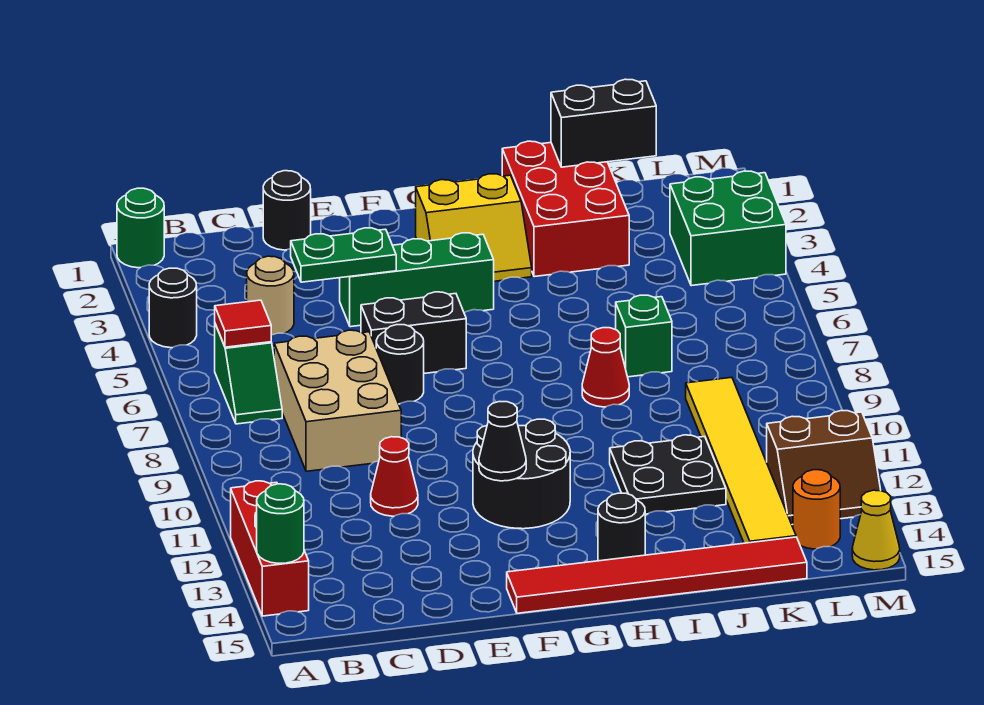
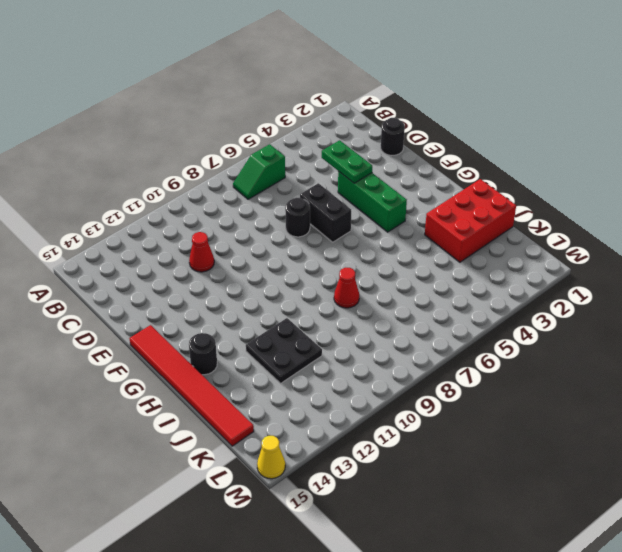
none -> green 1x1 round brick [117,188,164,268]
none -> black 1x1 round brick [149,268,197,348]
none -> red 1x3 brick [231,481,309,616]

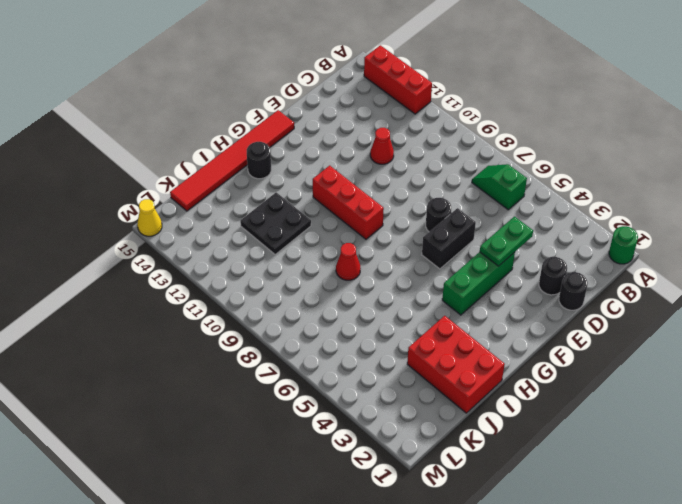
black 1x1 round brick [539,257,567,295] -> black 1x1 round brick moved to [149,268,197,348]
red 1x3 brick [313,166,384,239] -> black 2x2 round brick [473,419,570,529]
none -> tan 1x1 round brick [247,256,294,335]
none -> tan 2x3 brick [274,330,401,471]
none -> yellow 2x2 slope [416,174,532,281]

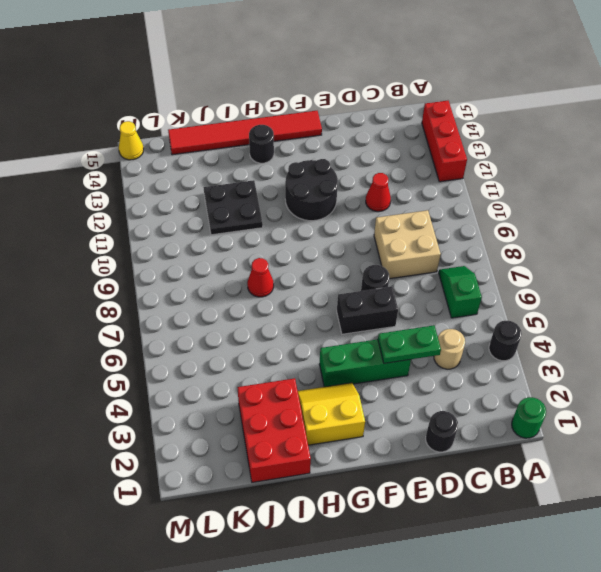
tan 2x2 brick [374,210,441,279] -> tan 2x3 brick [274,330,401,471]
none -> green 1x1 brick [616,295,672,377]
none -> yellow 1x6 tile [686,377,796,543]
none -> green 2x2 brick [670,171,786,286]

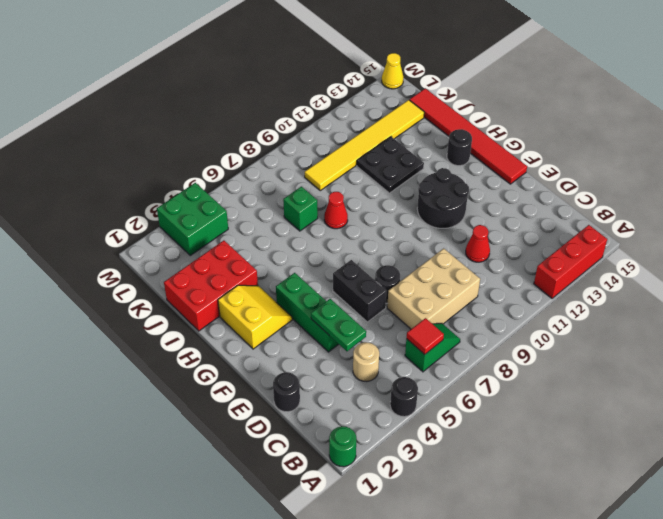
none -> brown 2x2 slope [767,411,881,525]
none -> orange 1x1 round brick [793,470,840,549]
none -> green 1x1 round brick [257,484,304,563]

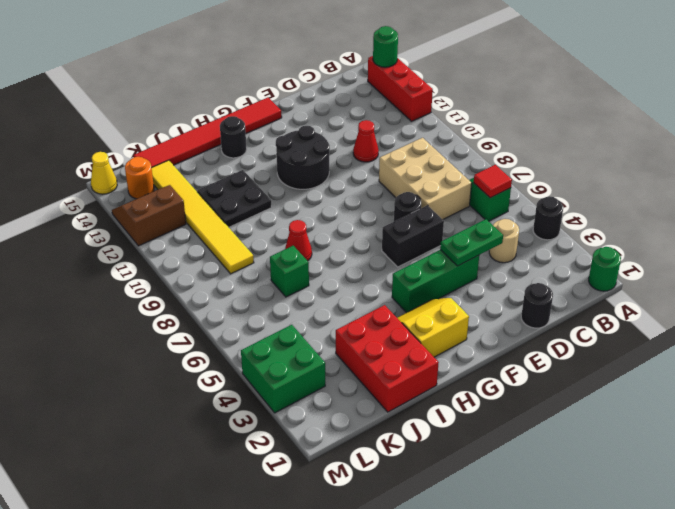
none -> black 1x1 cone [479,402,526,481]
none -> black 1x2 brick [551,79,656,167]

